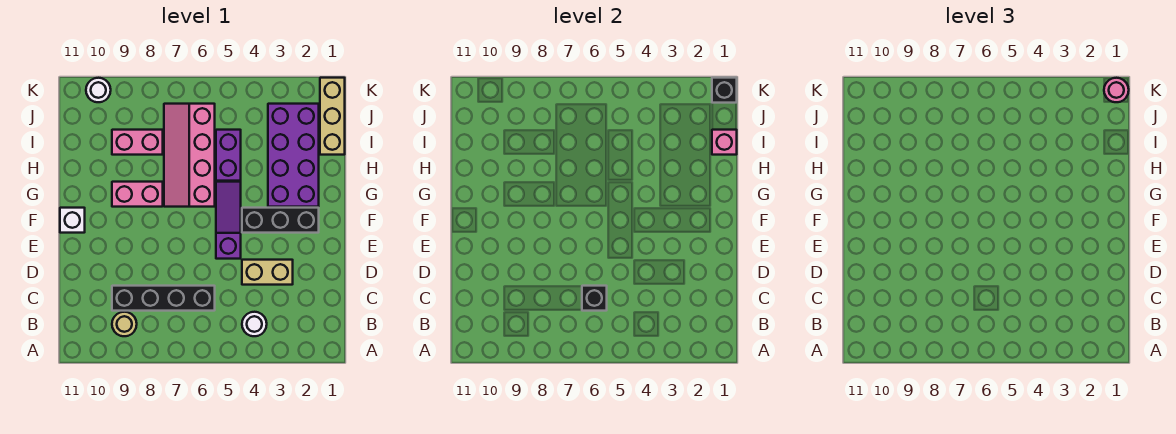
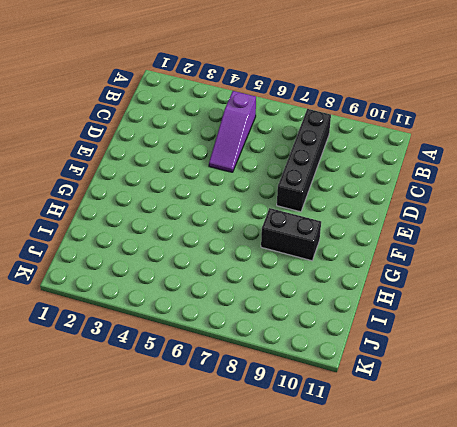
purple 1x3 slope [209,91,256,172] -> purple 1x3 slope moved to [216,182,241,259]
black 1x4 brick [277,109,331,212] -> black 1x4 brick turned to [112,286,215,311]
black 1x2 brick [261,208,321,261] -> pink 1x2 brick [112,182,163,207]
none -> white 1x1 round brick [242,312,267,336]
none -> tan 1x1 round brick [112,312,137,336]
none -> tan 1x2 brick [242,260,293,285]

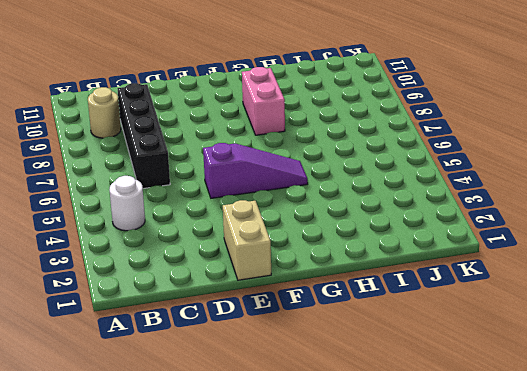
tan 1x2 brick [223,200,271,280] -> tan 1x2 brick moved to [242,260,293,285]
none -> black 1x3 brick [242,208,319,233]
none -> white 1x1 brick [60,208,85,233]
none -> purple 2x4 brick [268,104,319,207]

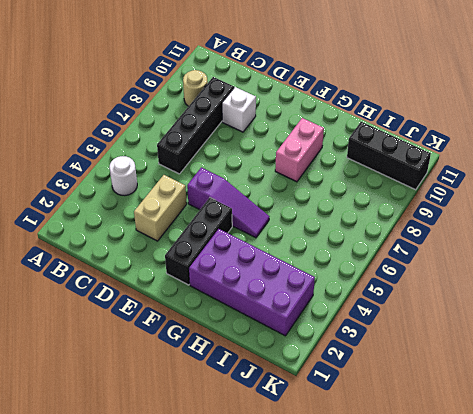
white 1x1 brick [222,87,256,132] -> white 1x1 brick moved to [60,208,85,233]
black 1x3 brick [347,122,431,190] -> white 1x1 round brick [86,78,111,102]
none -> pink 2x4 slope [164,104,215,207]
none -> purple 1x2 brick [216,130,241,181]
none -> tan 1x3 brick [320,78,345,155]

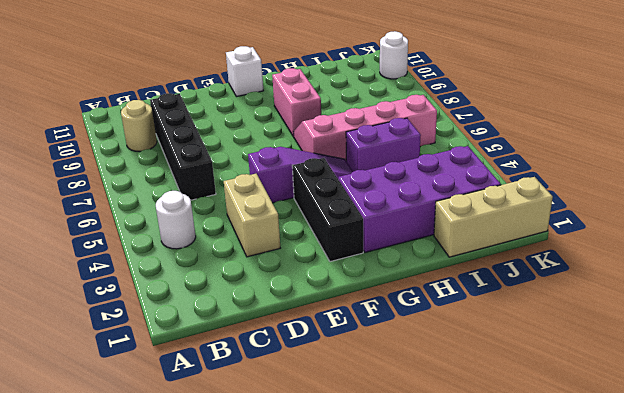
none -> pink 1x2 brick [112,130,163,155]
none -> black 1x1 brick [582,286,607,311]
none -> pink 1x1 brick [712,130,737,155]

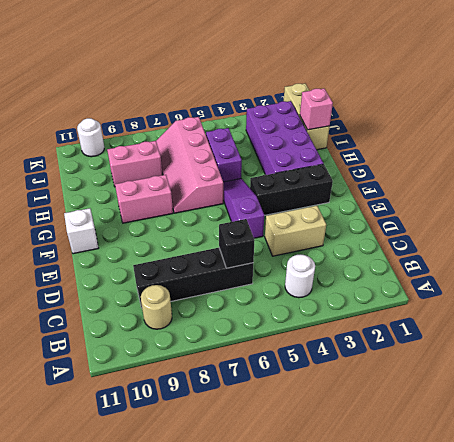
none -> black 1x1 brick [712,78,737,103]
none -> pink 1x1 round brick [1104,78,1129,102]

